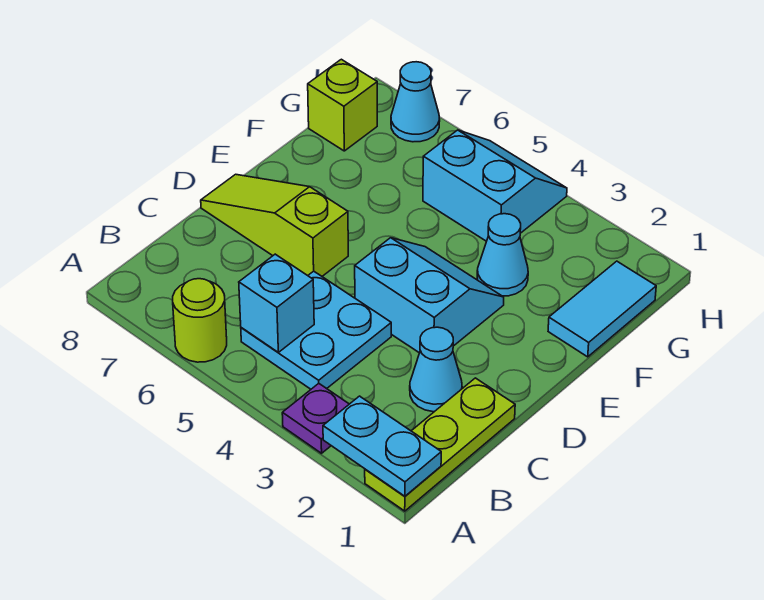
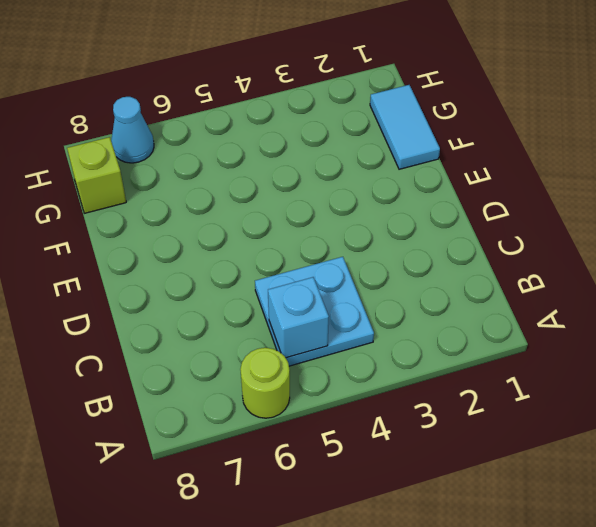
none -> lime 1x3 plate [365,378,515,511]
none -> purple 1x1 plate [282,383,349,453]
none -> cyan 1x1 cone [410,327,462,412]

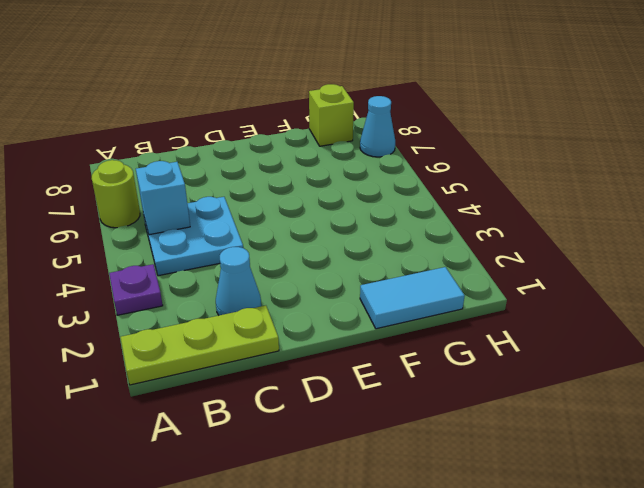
none -> cyan 2x2 slope [355,238,504,353]
none -> lime 1x3 slope [201,174,348,276]
none -> cyan 1x1 cone [477,214,528,296]

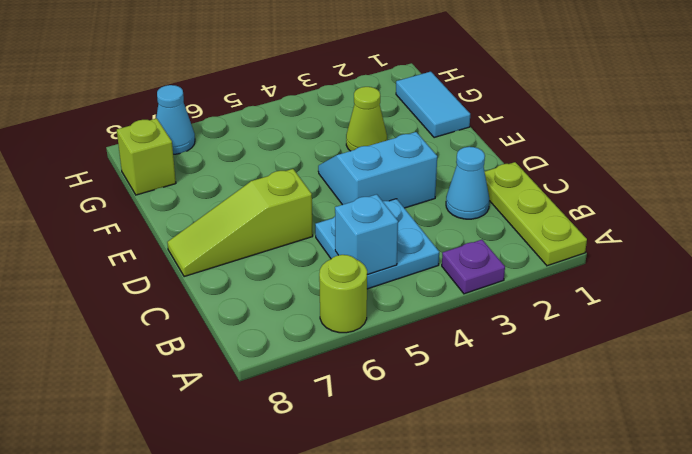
lime 1x1 cone [346,87,387,151] -> cyan 1x1 cone [477,214,528,296]
none -> cyan 2x2 slope [423,130,567,241]
none -> cyan 1x2 plate [323,396,441,496]

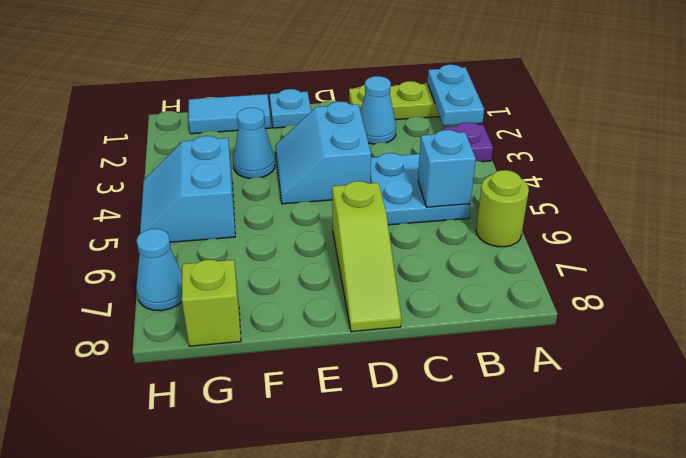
cyan 1x1 plate [270,89,311,128] -> none

